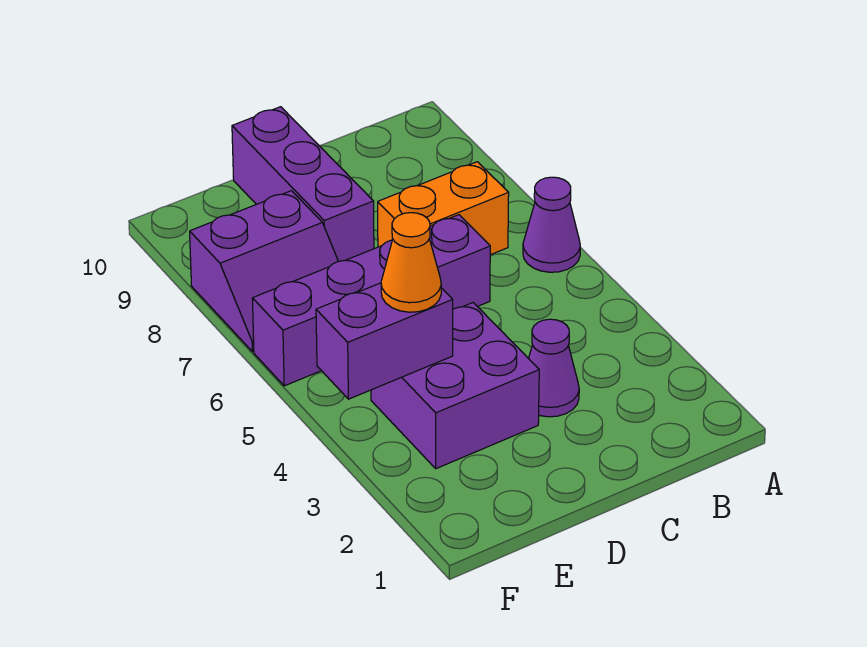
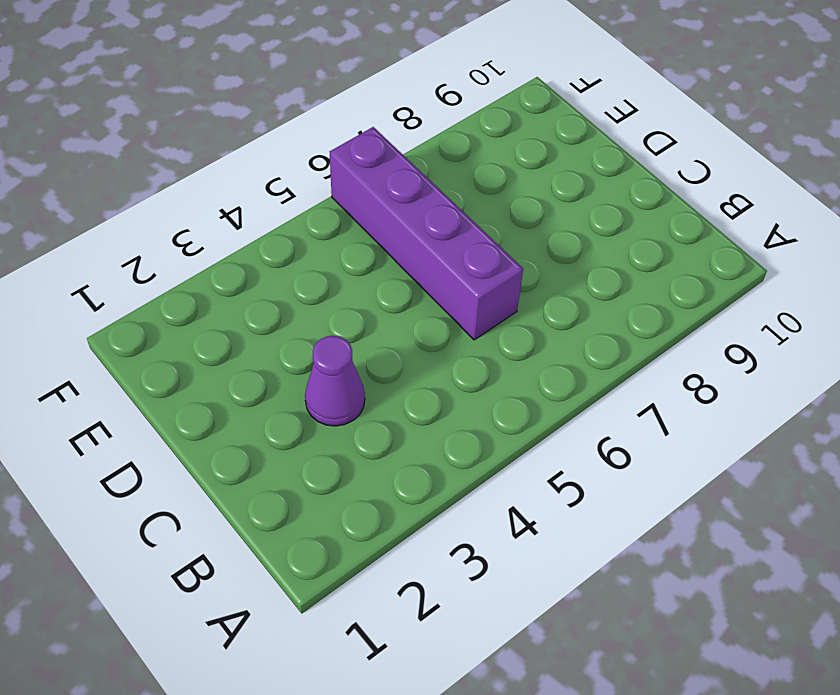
none -> purple 1x1 cone [523,177,580,272]
none -> orange 1x2 brick [378,162,509,255]

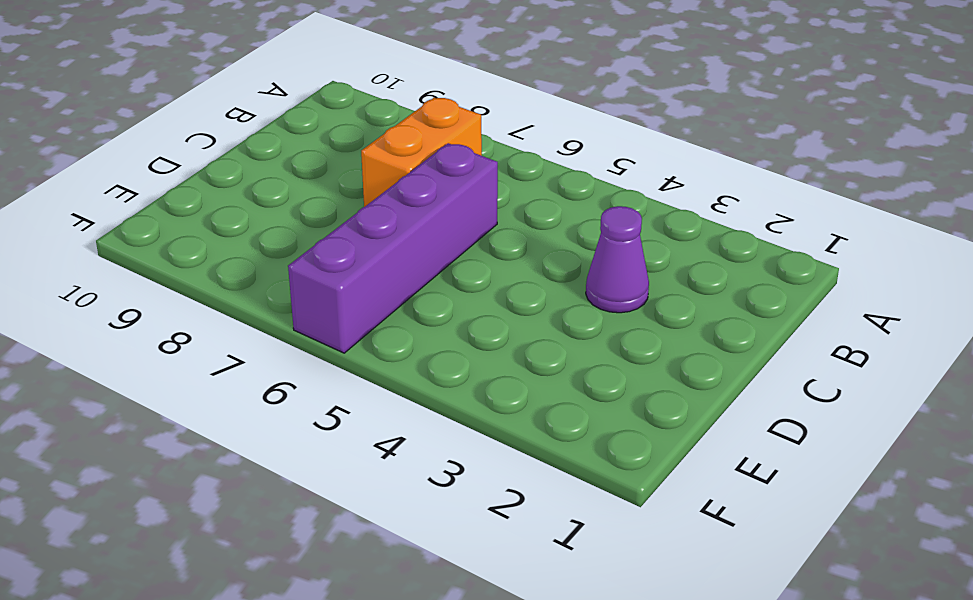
none -> purple 1x1 cone [523,177,580,272]
none -> purple 2x2 brick [371,303,539,469]

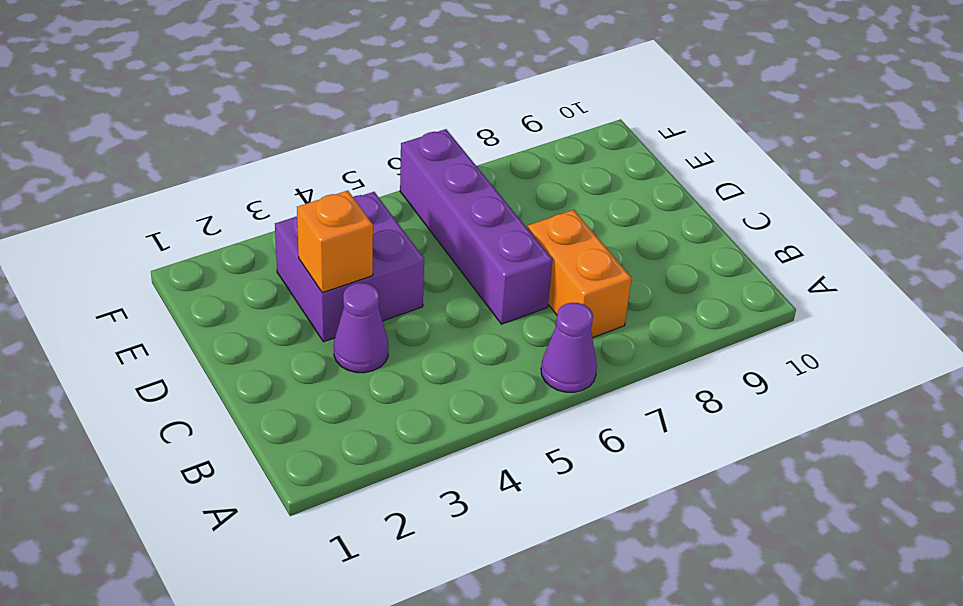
orange 1x1 brick [297,191,373,293] -> none
none -> purple 1x3 brick [232,107,374,261]
none -> purple 2x2 slope [190,191,338,352]

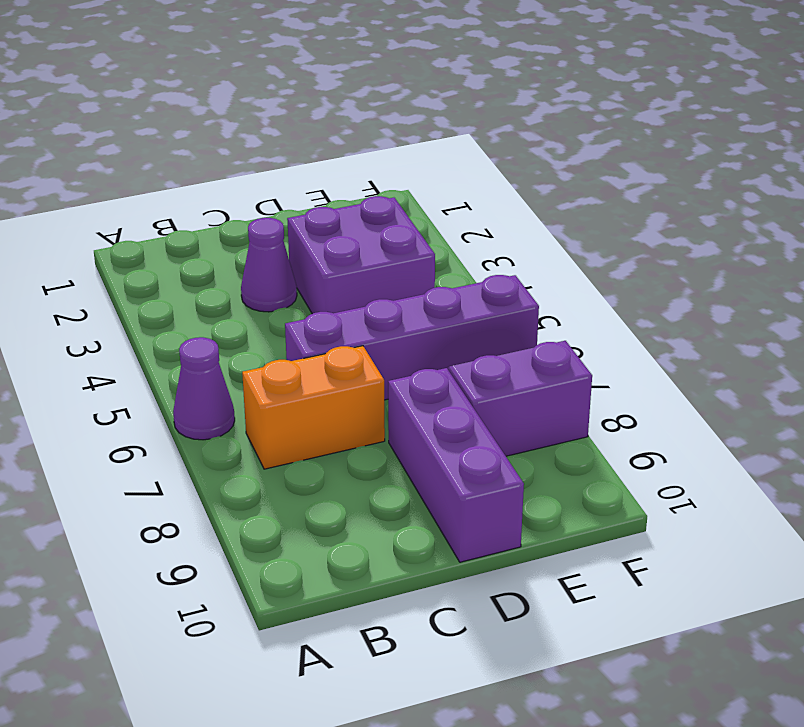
none -> purple 1x2 brick [316,283,453,399]
none -> orange 1x1 cone [381,213,441,312]

